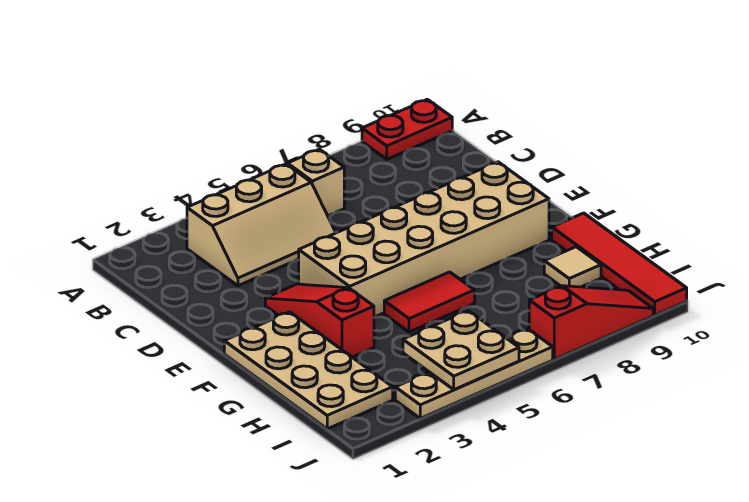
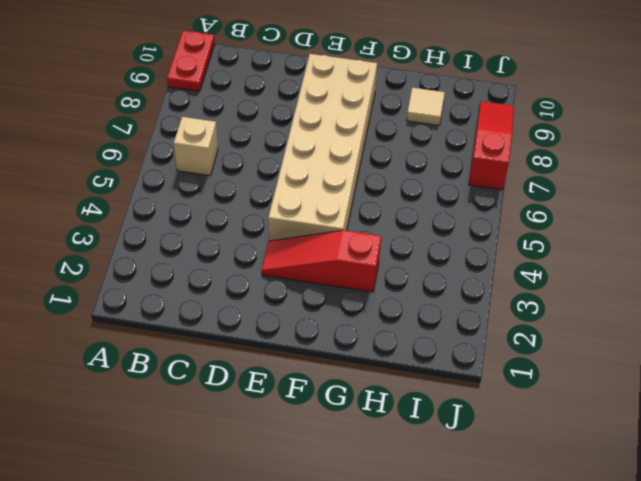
none -> tan 2x3 slope [187,164,336,286]
none -> tan 2x4 plate [224,312,393,429]
none -> red 1x2 tile [384,272,475,332]

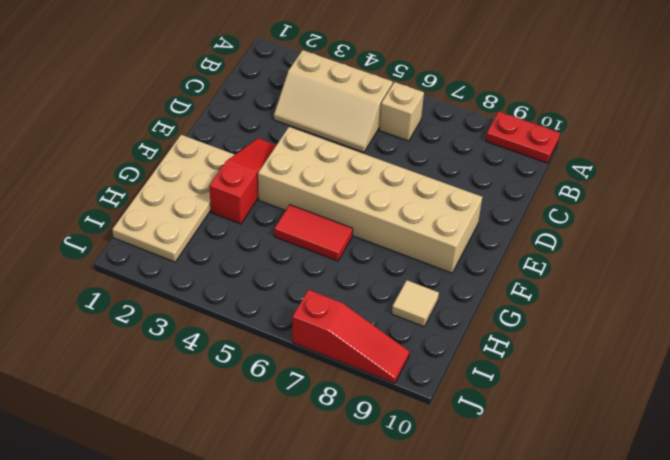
none -> red 1x4 tile [552,213,687,315]
none -> tan 1x4 plate [395,329,553,418]
none -> tan 2x2 plate [403,311,519,390]

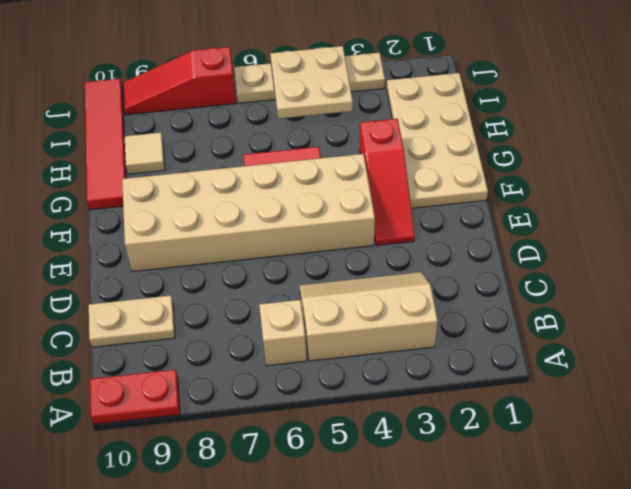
tan 1x2 plate [89,295,175,347] -> none

